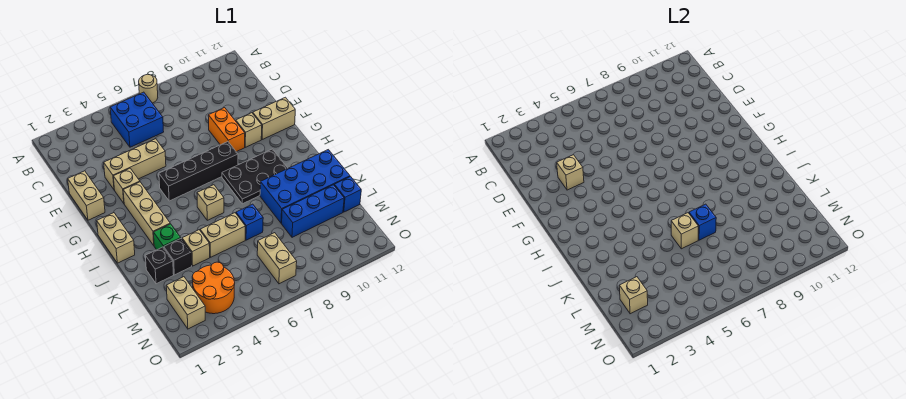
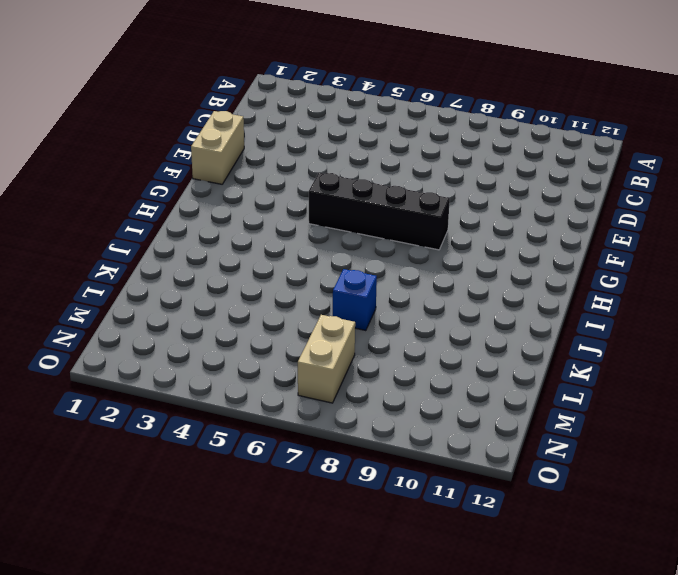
none -> tan 1x1 round brick [139,74,158,103]
none -> blue 2x2 brick [110,92,164,147]
none -> tan 1x3 brick [104,139,166,189]

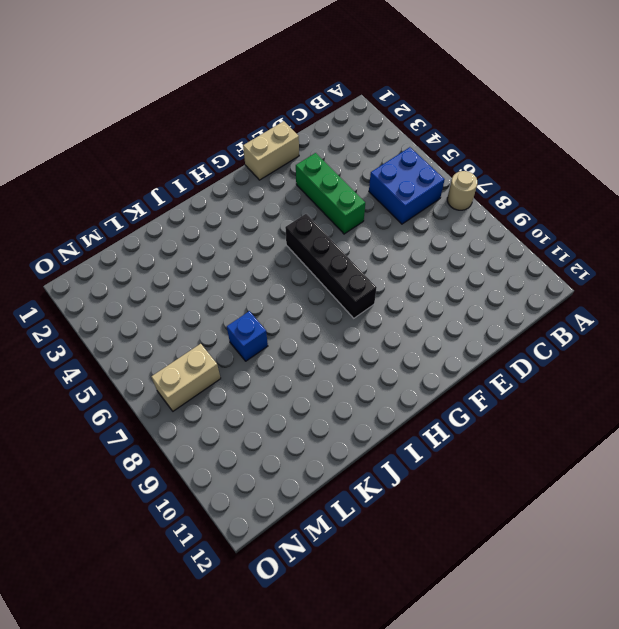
green 1x3 brick [296,153,365,234] -> tan 1x3 brick [104,139,166,189]
none -> orange 1x2 brick [208,108,245,152]
none -> tan 1x1 brick [113,168,140,203]
none -> tan 1x1 brick [236,113,262,147]

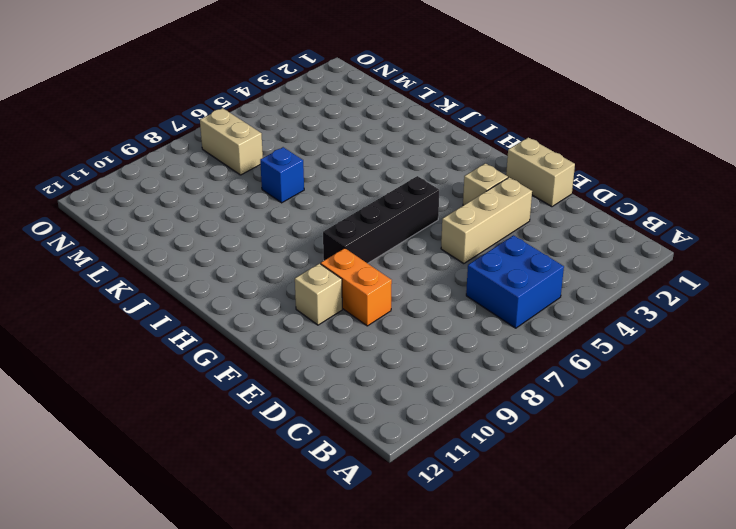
none -> tan 1x1 round brick [139,74,158,103]
none -> tan 1x2 brick [253,97,295,139]
none -> tan 1x3 brick [123,182,170,245]

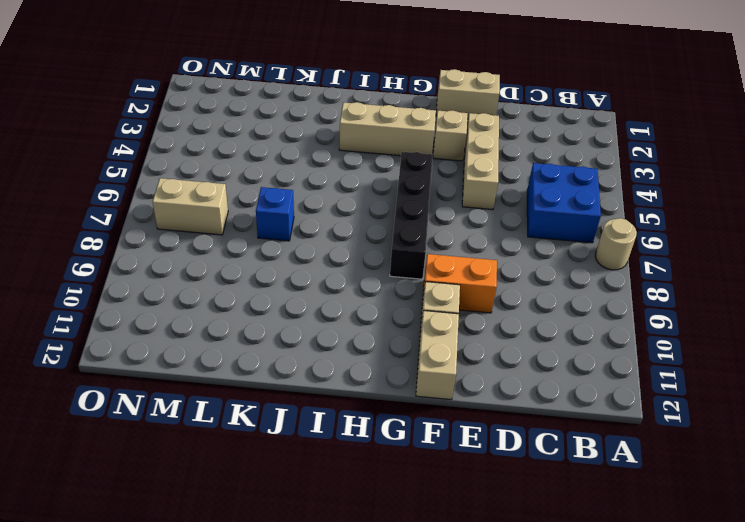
none -> tan 1x2 brick [97,213,135,263]
none -> black 2x3 plate [222,149,288,204]
none -> tan 1x1 brick [197,185,224,220]

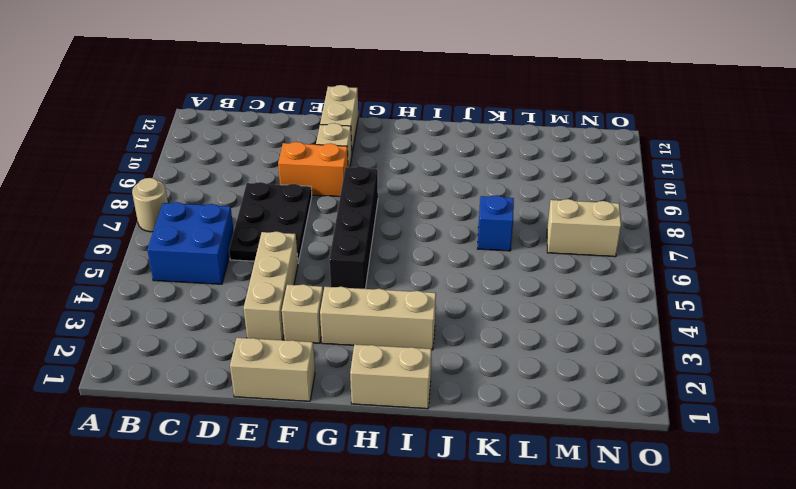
black 2x3 plate [229,182,312,262] -> black 2x3 plate moved to [222,149,288,204]
none -> tan 1x1 brick [197,185,224,220]
none -> green 1x1 brick [154,224,181,250]
none -> blue 2x4 brick [260,150,350,223]

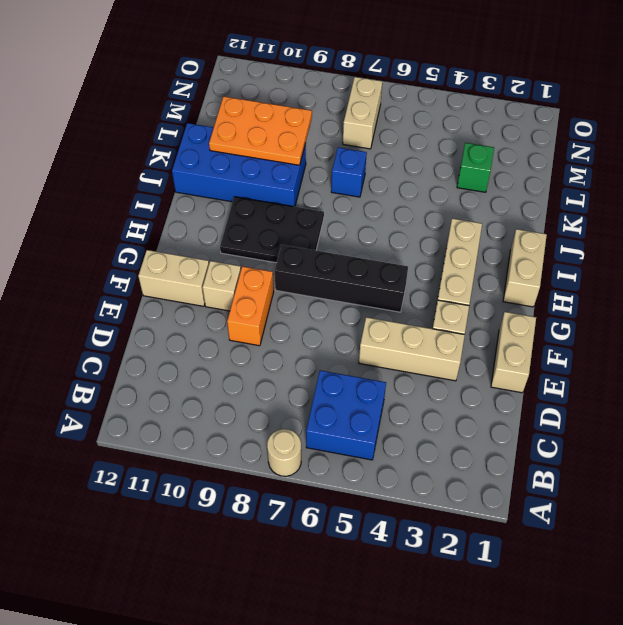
orange 2x3 plate [209,96,312,165] -> none
green 1x1 brick [457,143,494,192] -> green 1x1 brick moved to [154,224,181,250]
none -> tan 1x1 brick [197,185,224,220]
none -> black 1x1 brick [145,247,174,284]
none -> black 1x1 brick [164,239,192,275]

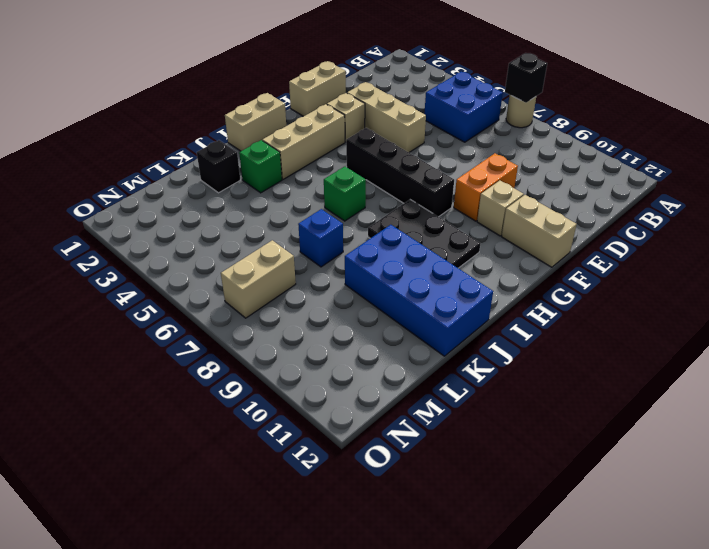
black 1x1 brick [505,53,547,103] -> black 1x1 brick moved to [164,239,192,275]
green 1x1 brick [324,167,366,221] -> tan 1x1 brick [197,185,224,220]
none -> tan 1x1 brick [182,230,210,266]
none -> tan 1x2 brick [200,213,245,257]
none -> blue 1x3 brick [282,185,344,237]

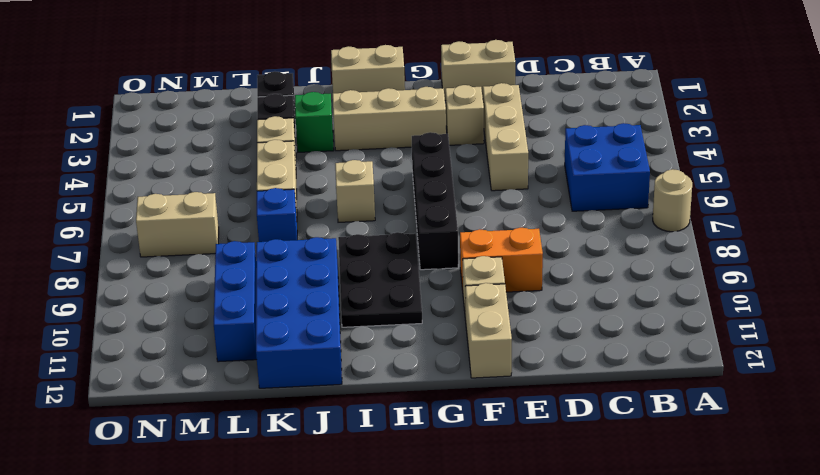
none -> blue 1x1 brick [334,177,361,212]
none -> tan 1x2 brick [166,277,205,329]
none -> orange 2x2 round brick [192,262,235,314]

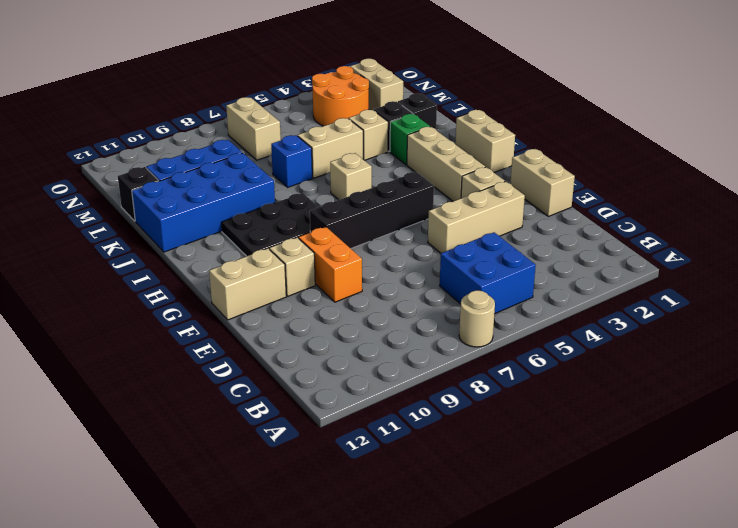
black 1x1 brick [118,167,158,221] -> blue 1x1 brick [334,177,361,212]
none -> tan 1x1 brick [557,155,584,190]
none -> tan 1x1 brick [671,213,698,249]
none -> blue 1x1 brick [689,204,716,240]

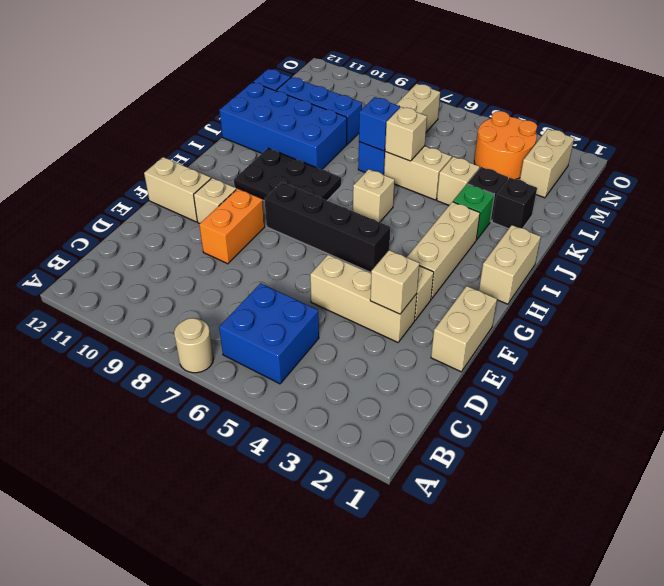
none -> tan 1x1 brick [619,277,648,314]

